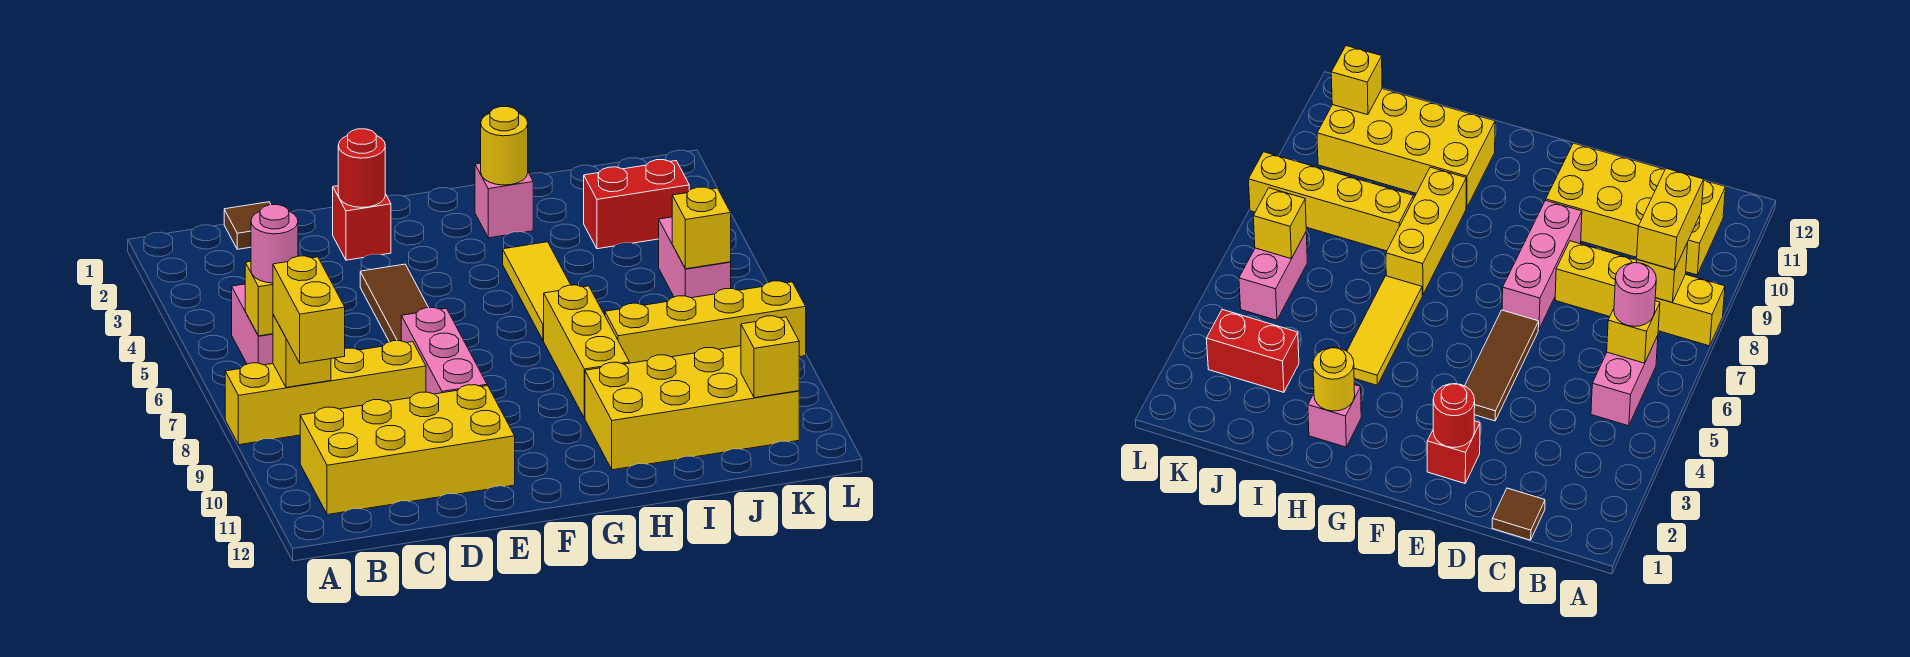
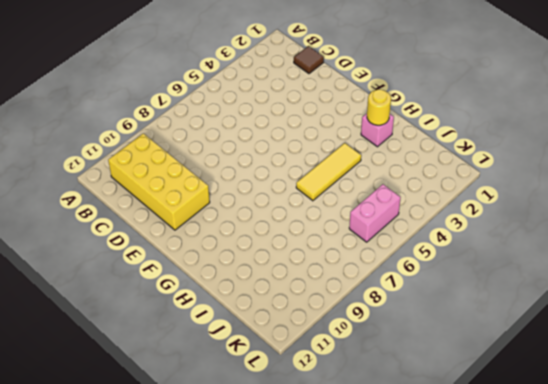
none -> yellow 1x4 brick [225,341,426,445]
none -> pink 1x2 brick [232,284,273,365]
none -> red 1x1 brick [333,186,391,260]

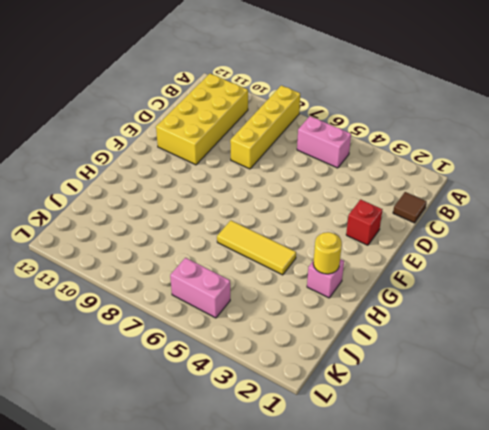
none -> brown 1x3 tile [360,264,429,342]
none -> pink 1x3 brick [401,308,487,394]
none -> yellow 1x3 brick [544,285,629,418]

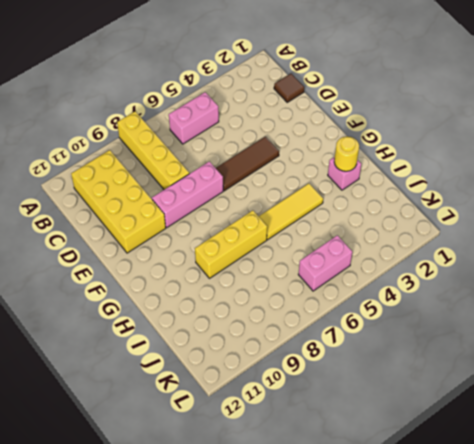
none -> red 1x1 brick [333,186,391,260]
none -> yellow 2x4 brick [585,346,799,470]
none -> yellow 1x4 brick [605,281,806,363]

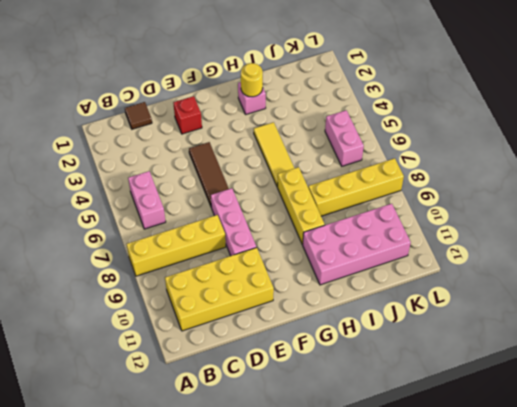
pink 2x4 brick [302,204,411,285] -> yellow 2x4 brick [585,346,799,470]
none -> red 1x2 brick [584,160,689,249]
none -> yellow 1x1 brick [245,261,273,336]
none -> yellow 1x1 brick [273,315,331,387]

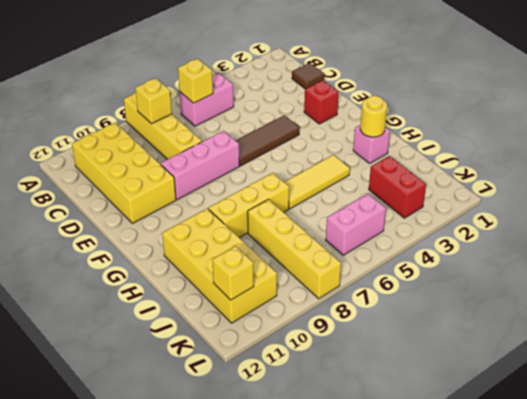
none -> red 1x1 round brick [338,129,385,207]
none -> yellow 1x1 brick [672,187,731,269]
none -> pink 1x1 round brick [251,205,298,283]

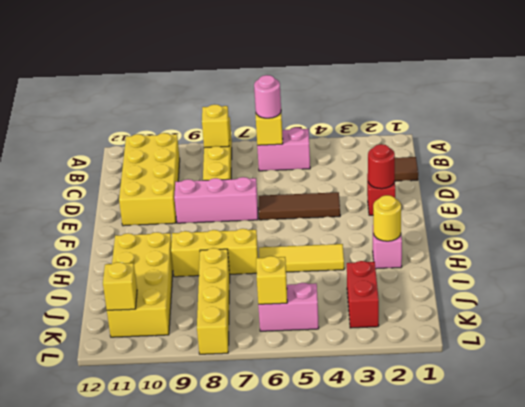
none -> yellow 1x2 brick [273,256,345,363]

